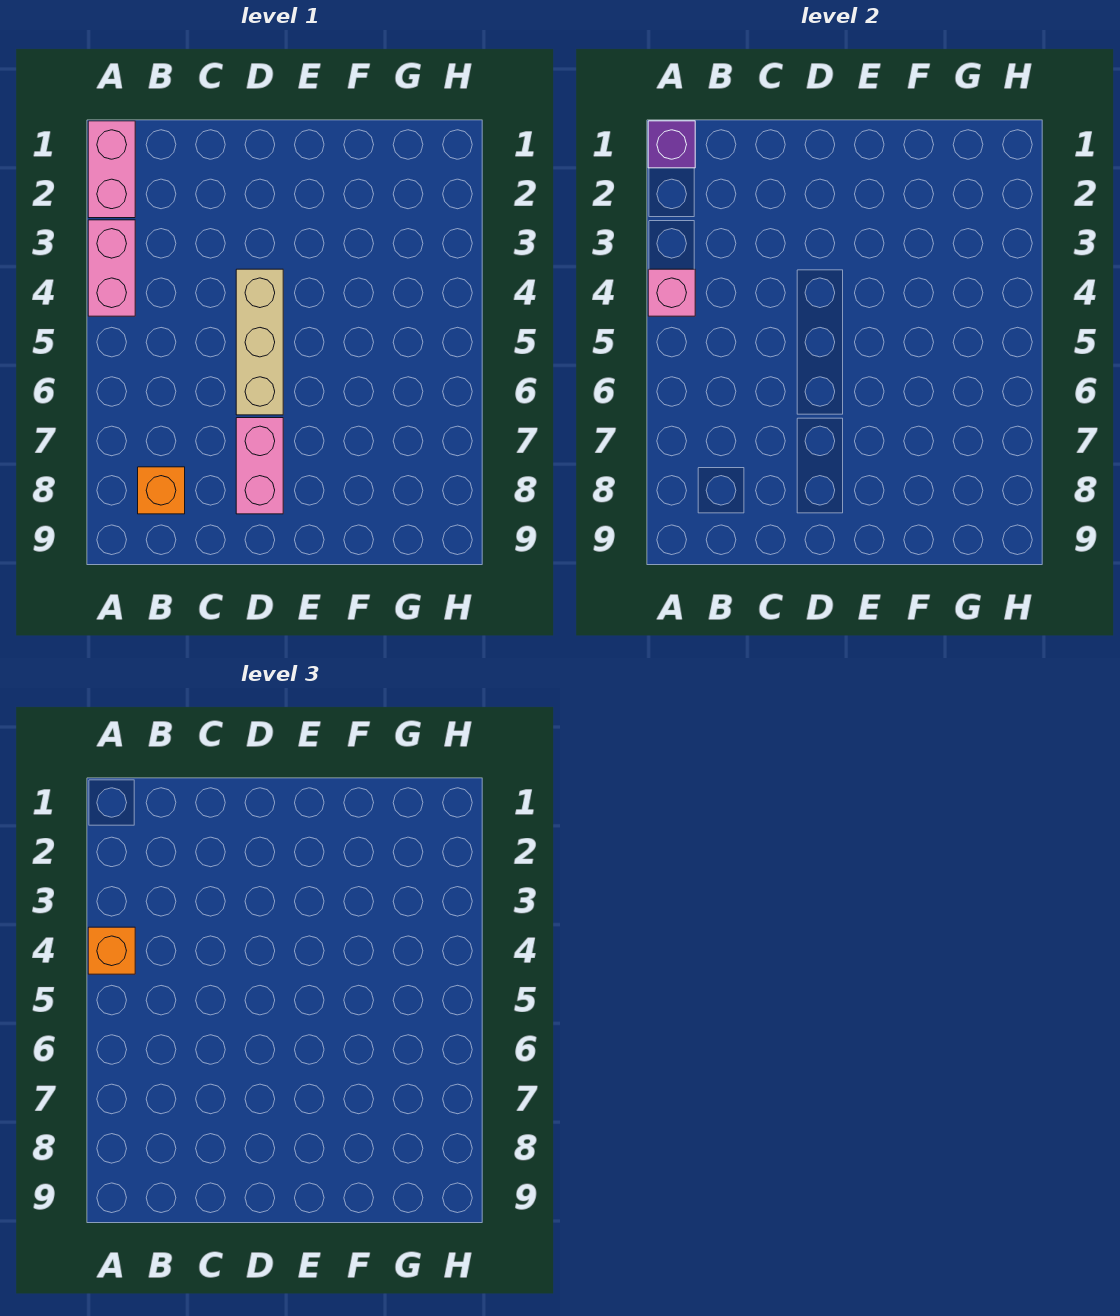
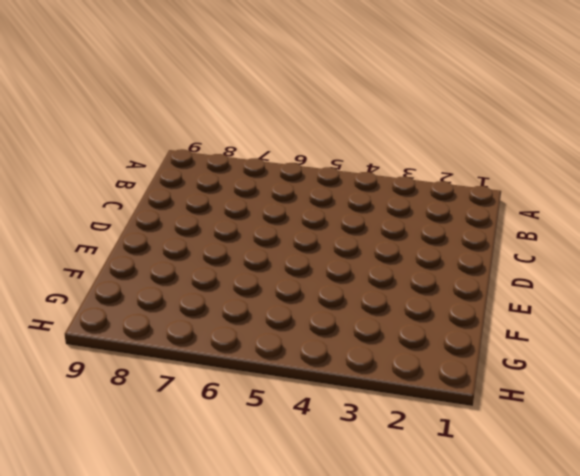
none -> pink 1x2 brick [88,121,135,218]
none -> pink 1x2 brick [88,220,135,316]

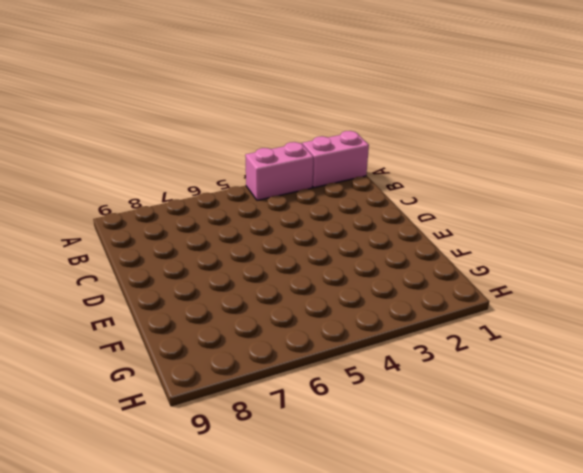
none -> orange 1x1 brick [138,467,185,514]
none -> tan 1x3 brick [236,269,283,415]

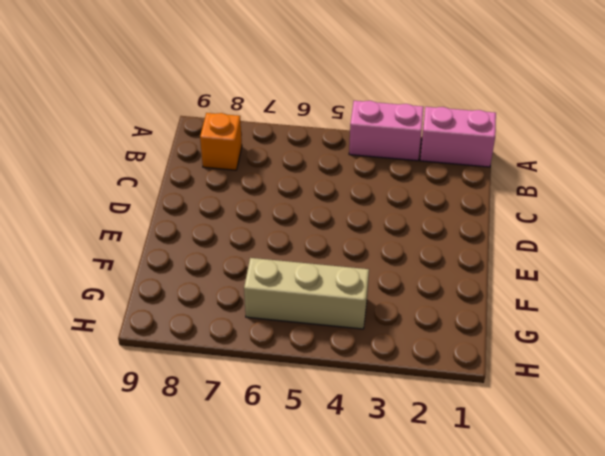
tan 1x3 brick [244,258,369,329] -> tan 1x3 brick moved to [236,269,283,415]
none -> pink 1x2 brick [236,418,283,514]
none -> purple 1x1 brick [648,121,695,168]

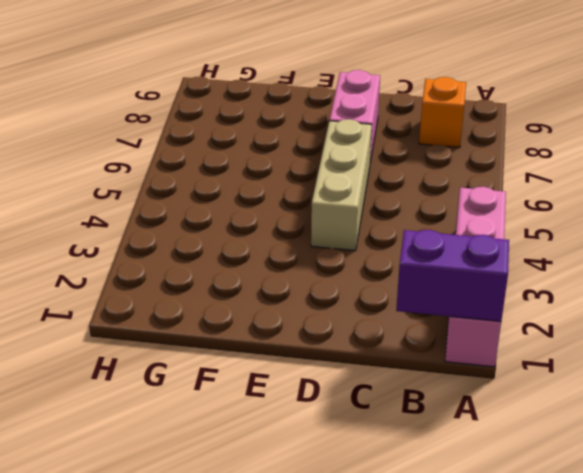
purple 1x2 brick [396,230,509,321] -> purple 1x1 brick [648,121,695,168]
none -> pink 1x1 brick [648,269,695,316]
none -> orange 1x1 brick [88,927,135,974]

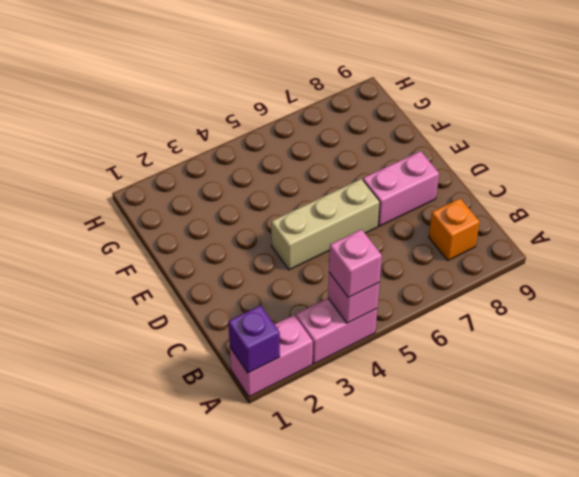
pink 1x1 brick [329,229,382,298] -> orange 1x1 brick [88,927,135,974]

